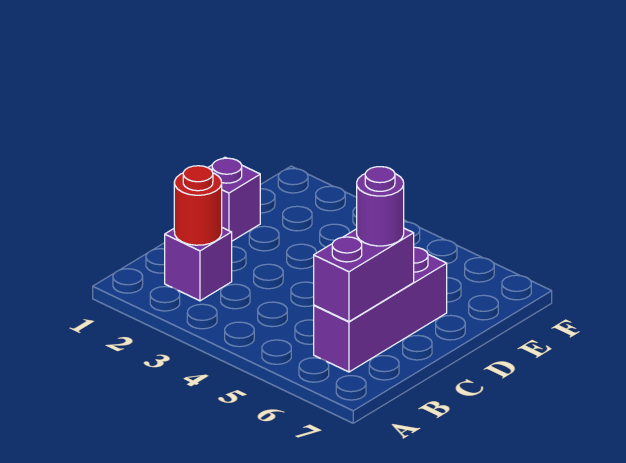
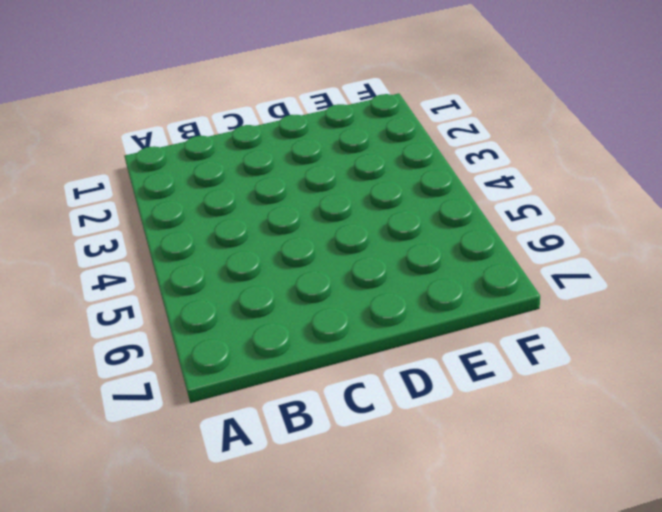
none -> purple 1x1 brick [165,228,232,301]
none -> purple 1x3 brick [314,247,447,372]

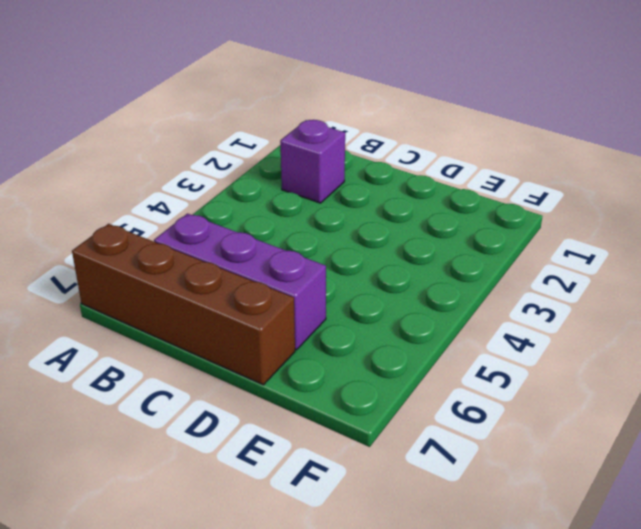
brown 1x4 brick [72,224,295,385] -> none
none -> purple 1x1 brick [208,157,260,241]
none -> red 1x1 round brick [174,166,222,245]

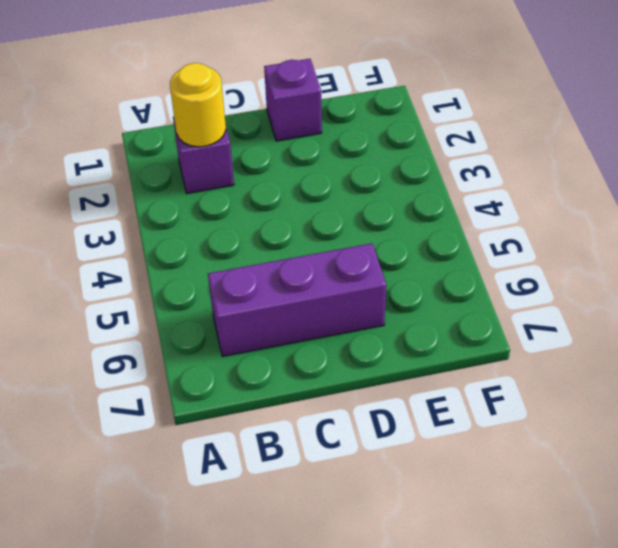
yellow 1x1 round brick [170,63,226,147] -> red 1x1 round brick [174,166,222,245]
none -> purple 1x2 brick [314,228,414,322]
none -> purple 1x1 round brick [357,167,404,246]

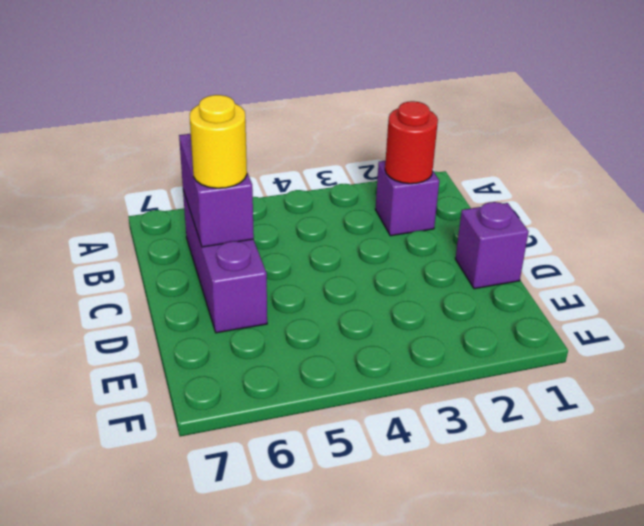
yellow 1x1 round brick [190,95,247,188] -> purple 1x1 round brick [357,167,404,246]

